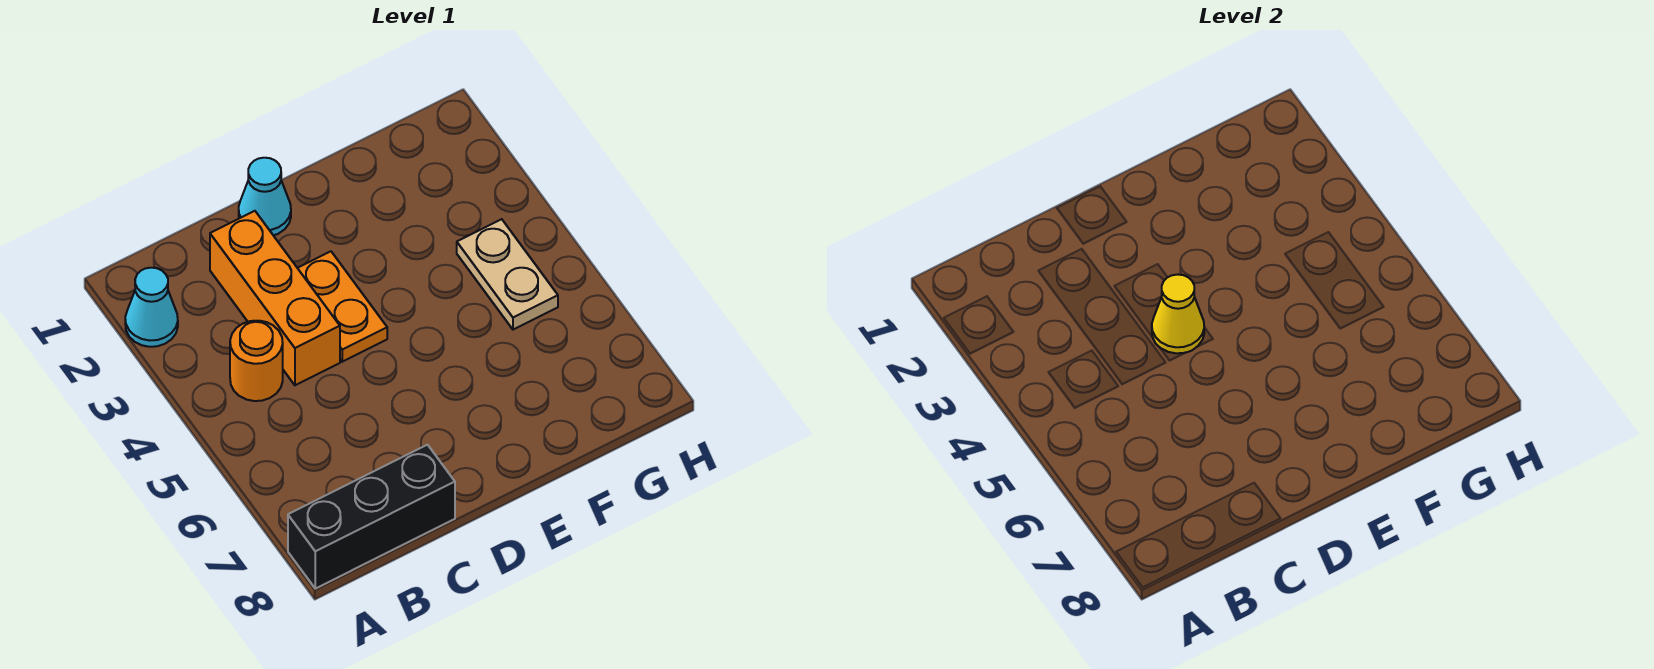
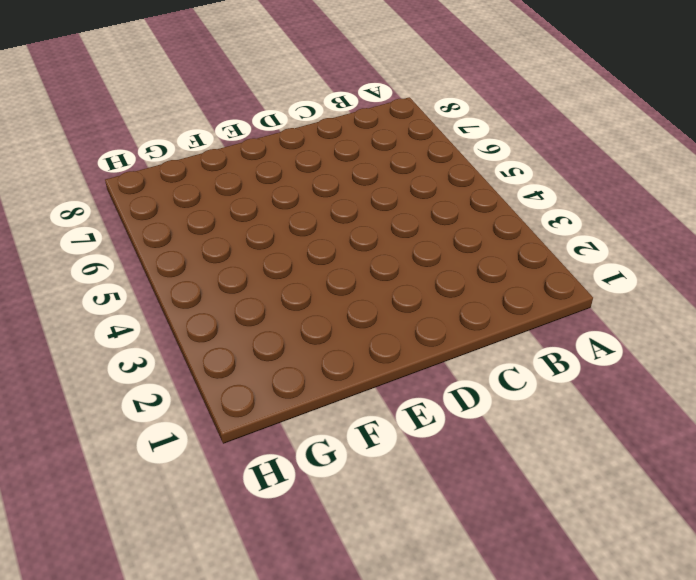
none -> cyan 1x1 cone [125,268,178,347]
none -> black 1x3 brick [288,445,455,589]

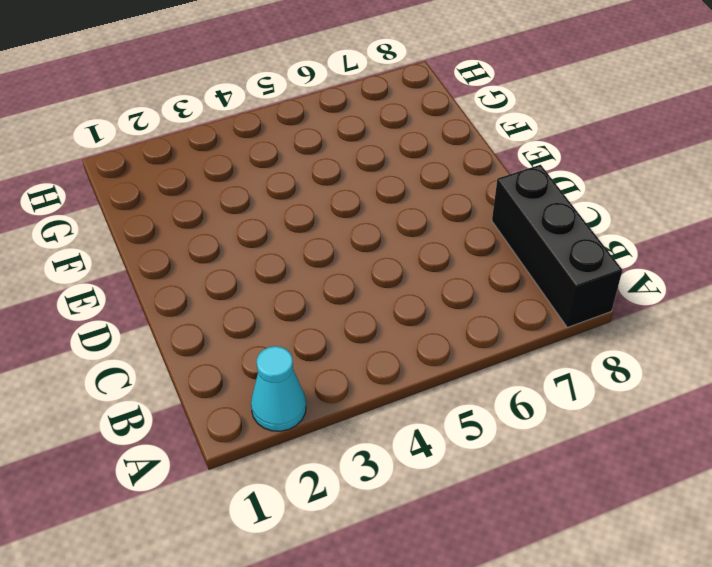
none -> orange 1x1 round brick [230,321,283,401]
none -> orange 1x3 brick [210,211,340,385]

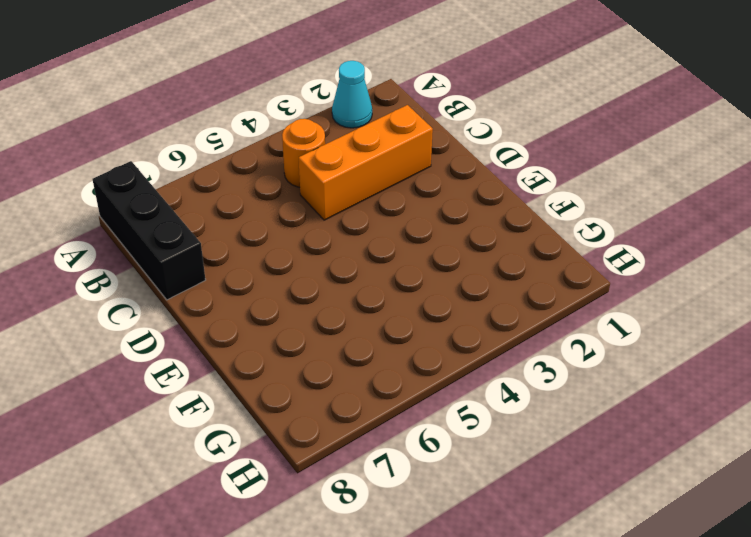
none -> cyan 1x1 cone [239,158,291,235]
none -> orange 1x2 plate [298,251,387,362]

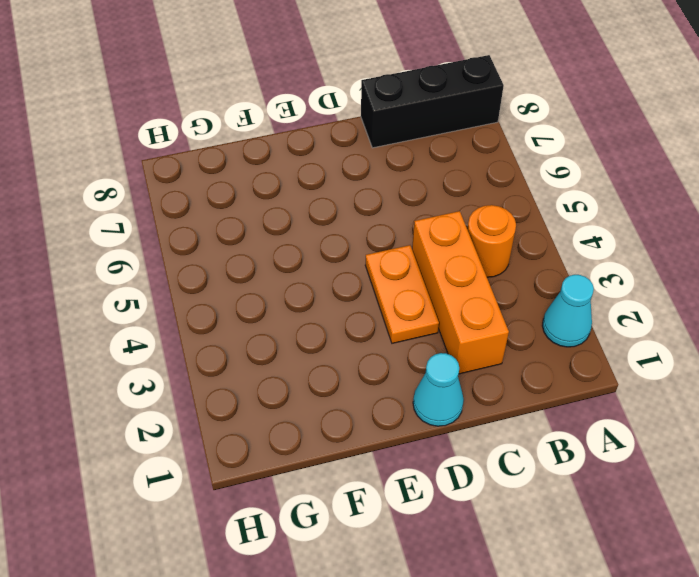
none -> tan 1x2 plate [457,219,558,330]
none -> yellow 1x1 cone [1152,274,1204,353]

